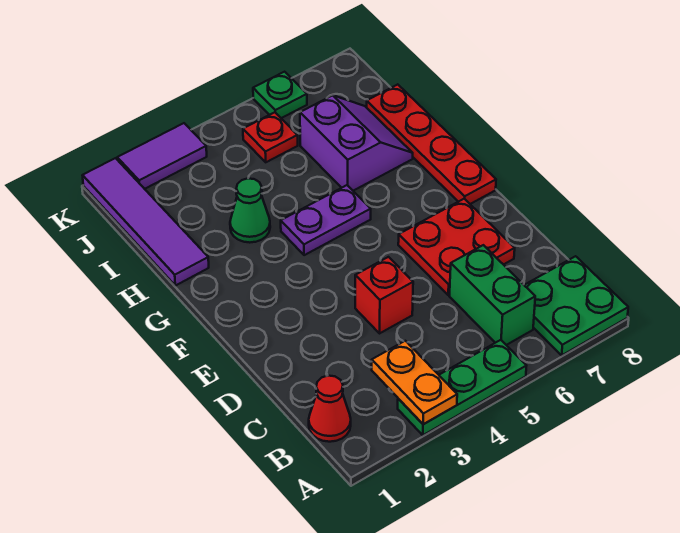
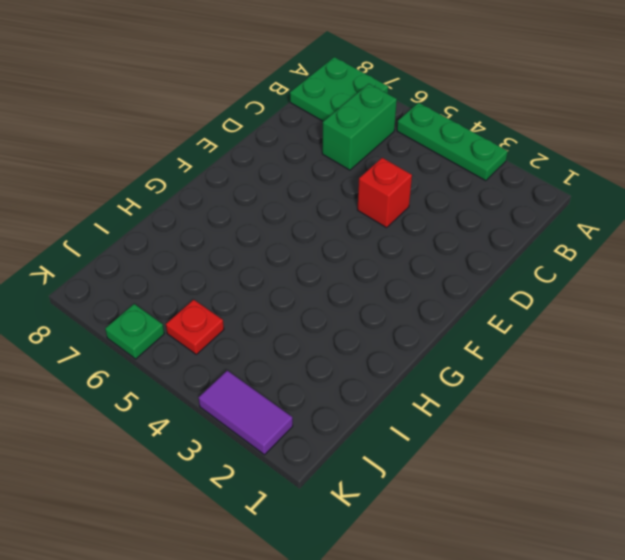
none -> red 1x1 cone [309,376,351,442]
none -> red 2x2 plate [398,199,515,295]
none -> red 1x4 plate [367,84,496,204]

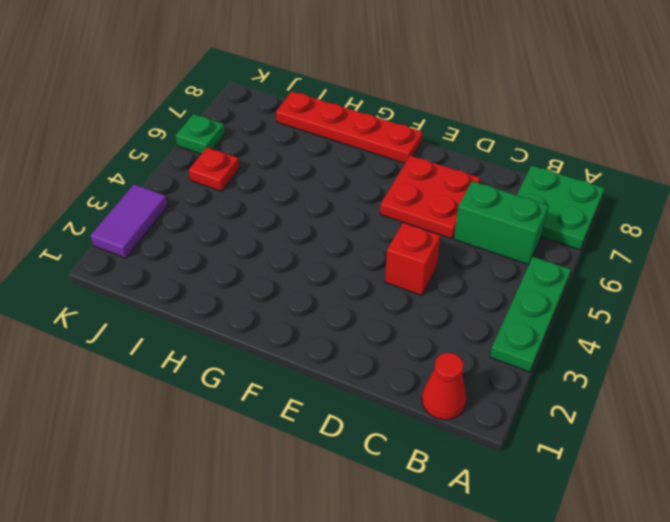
none -> purple 1x2 plate [281,185,371,255]
none -> purple 1x4 tile [82,158,209,286]
none -> green 1x1 cone [230,178,270,243]

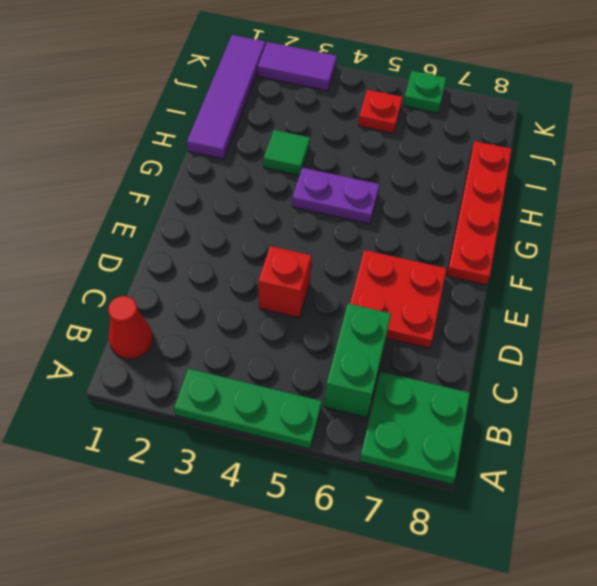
green 1x1 tile [264,130,310,175] -> green 1x1 cone [230,178,270,243]
none -> purple 2x2 slope [300,95,413,191]
none -> orange 1x2 plate [372,341,457,424]

